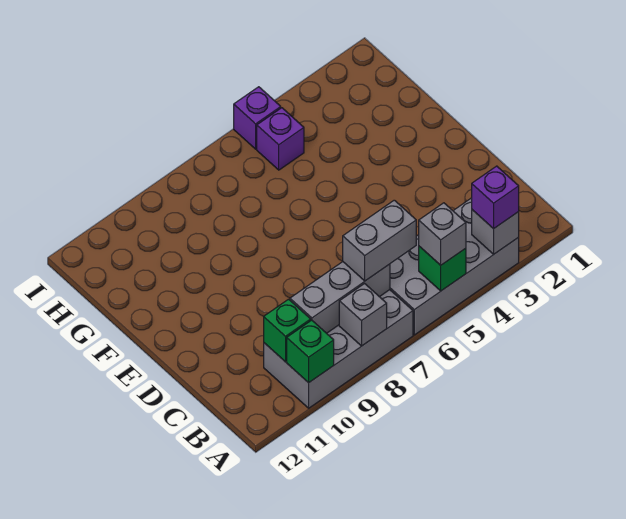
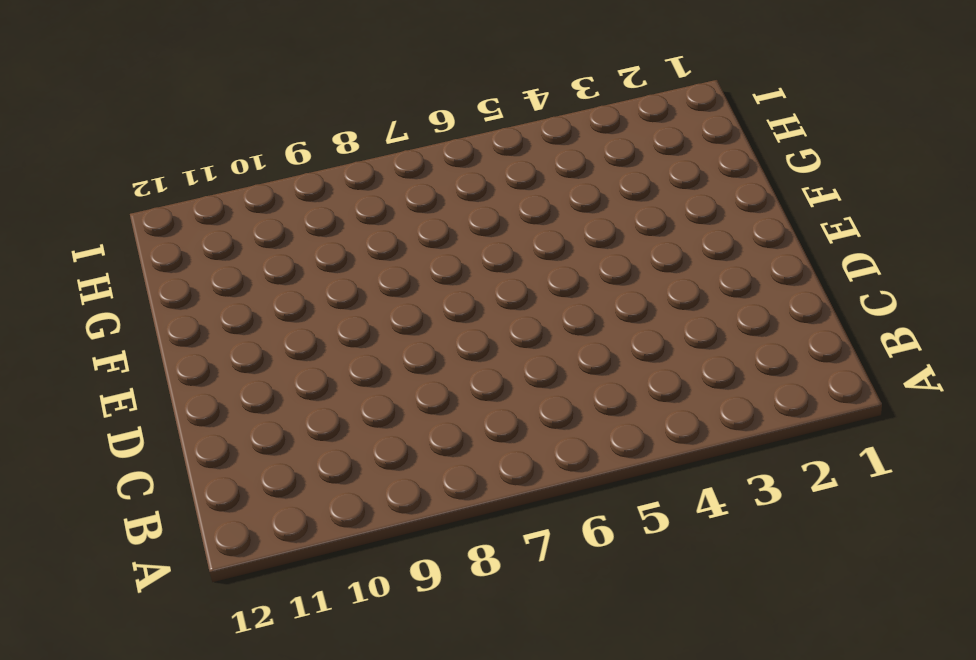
none -> grey 2x4 brick [390,198,519,335]
none -> grey 2x4 brick [264,290,413,408]
none -> purple 1x1 brick [257,108,304,170]

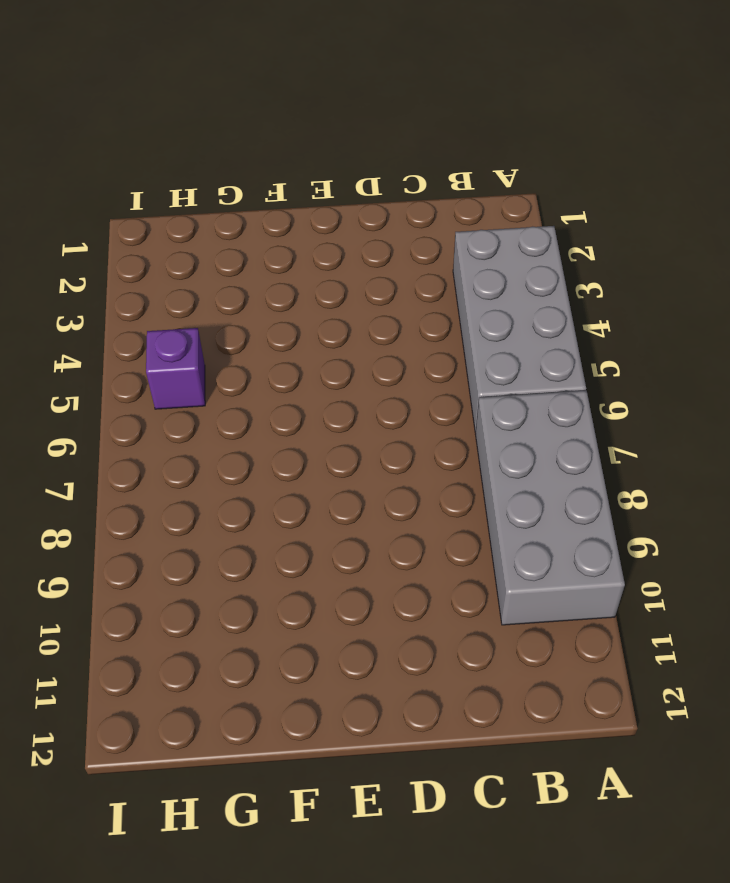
none -> purple 1x1 brick [234,87,281,149]
none -> grey 1x1 brick [472,210,519,254]
none -> green 1x1 brick [419,246,466,291]

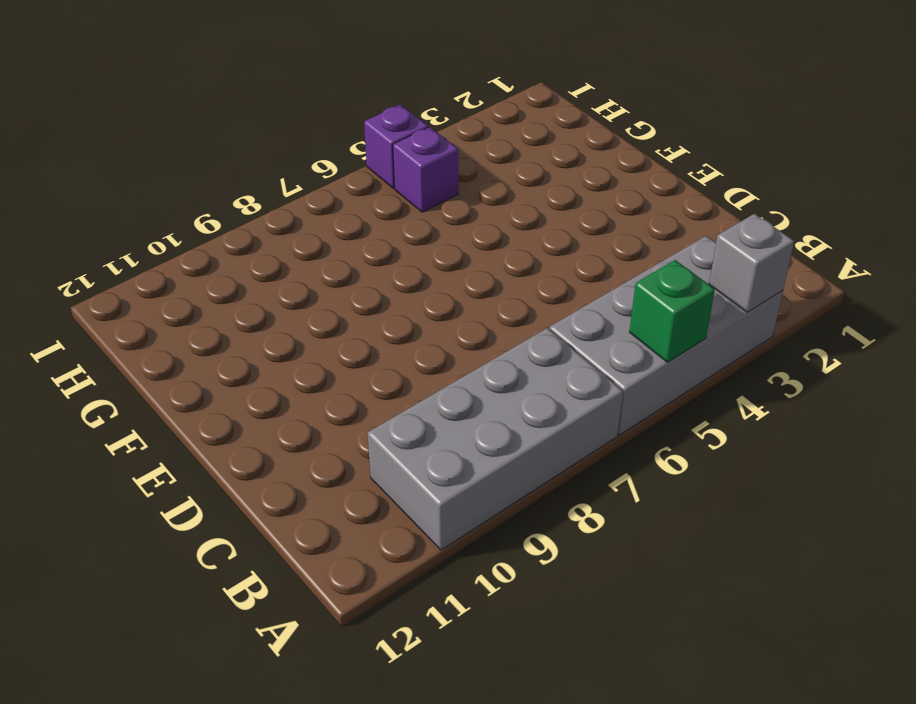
none -> grey 1x1 brick [339,284,387,346]
none -> green 1x1 brick [287,320,334,383]
none -> grey 1x3 brick [290,262,390,333]

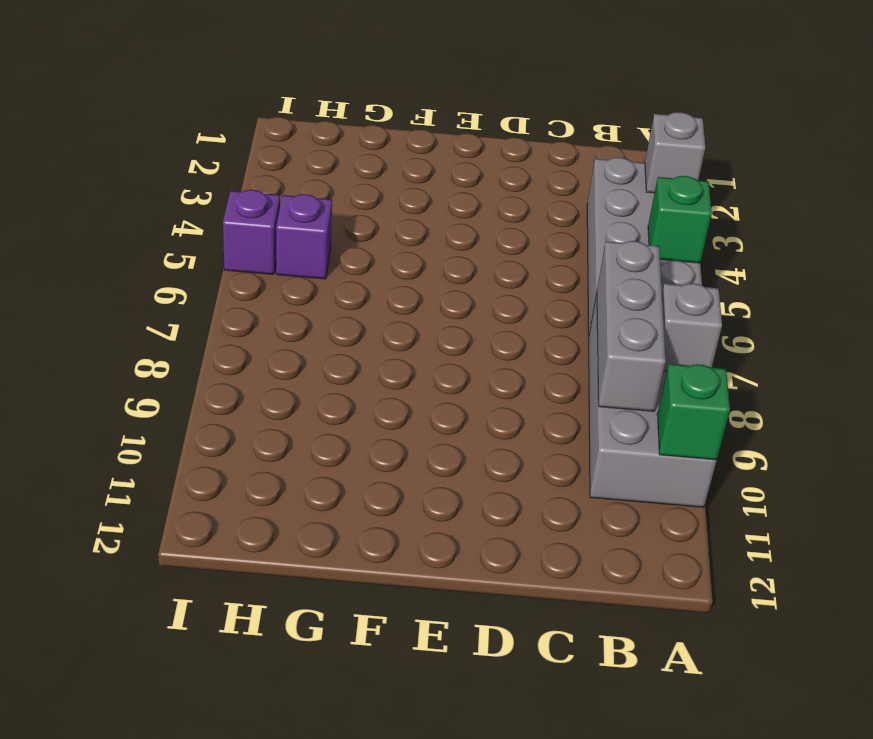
none -> green 1x1 brick [264,299,311,362]
none -> purple 1x1 brick [472,166,519,229]
none -> grey 1x1 brick [419,203,466,265]

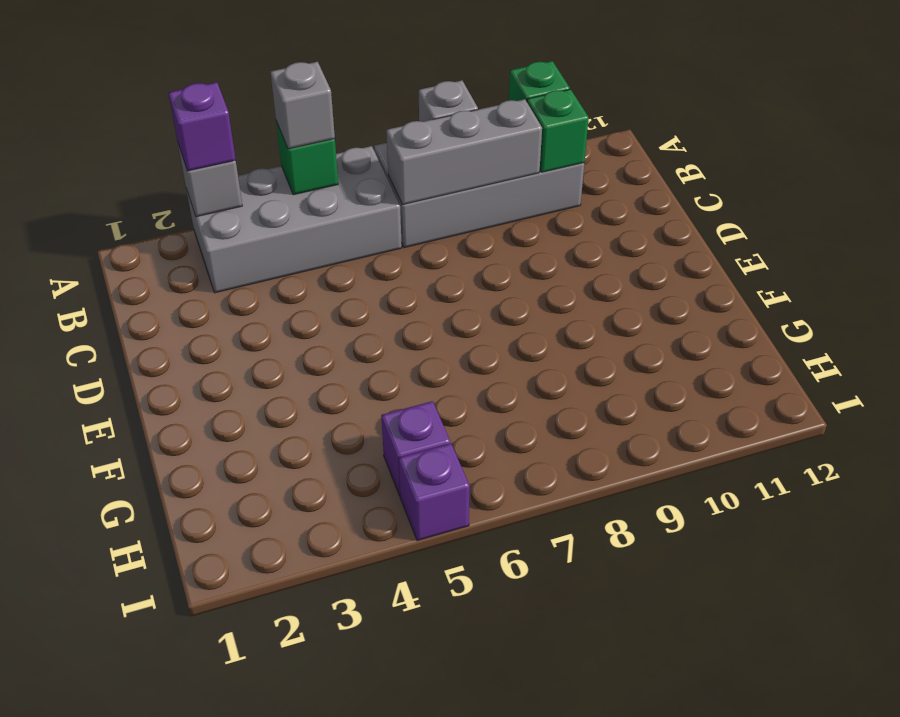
none -> grey 1x2 brick [343,200,416,281]

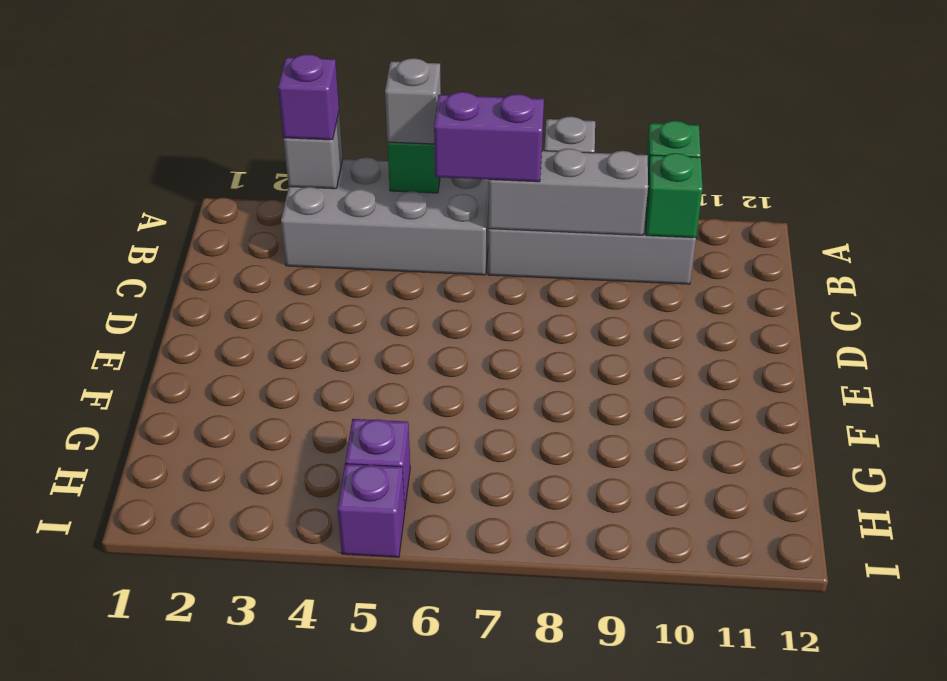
purple 1x2 brick [434,92,544,182] -> grey 1x2 brick [343,200,416,281]

